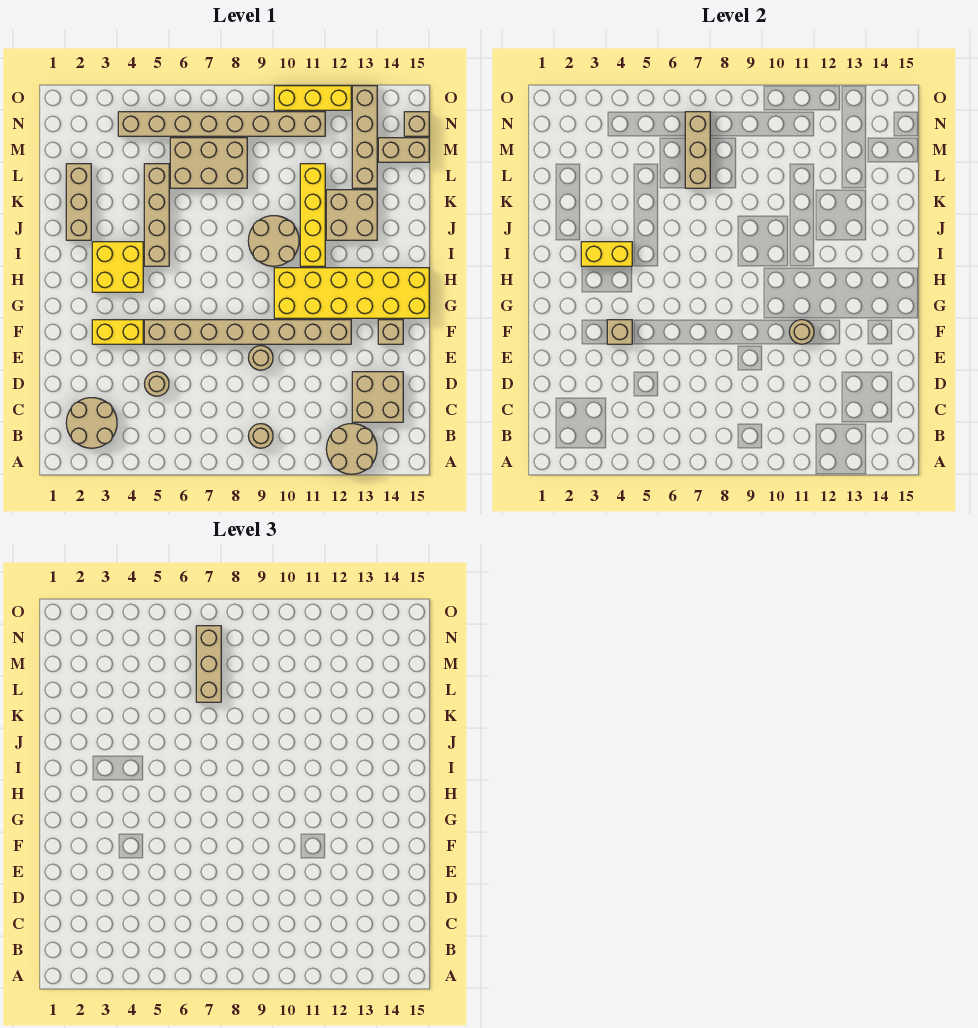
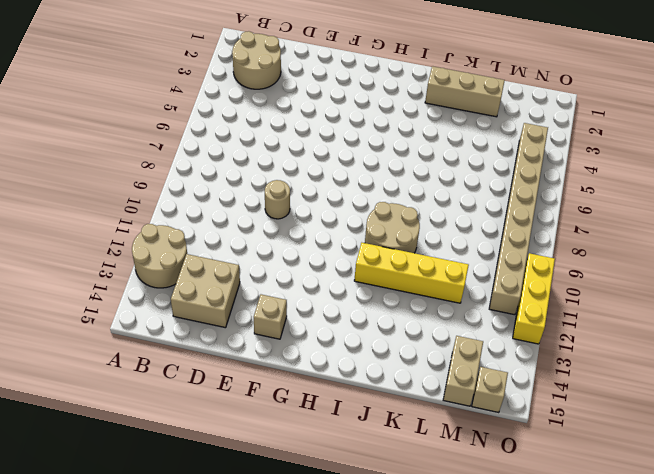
none -> tan 1x1 round brick [248,424,273,448]
none -> tan 1x1 round brick [144,372,169,396]
none -> yellow 1x2 brick [92,320,143,344]

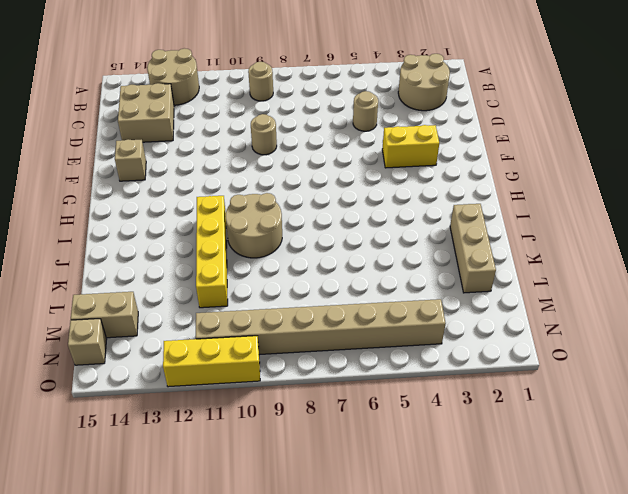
none -> tan 1x8 brick [144,320,351,344]
none -> yellow 2x6 brick [274,268,429,318]
none -> yellow 2x2 brick [92,242,143,292]

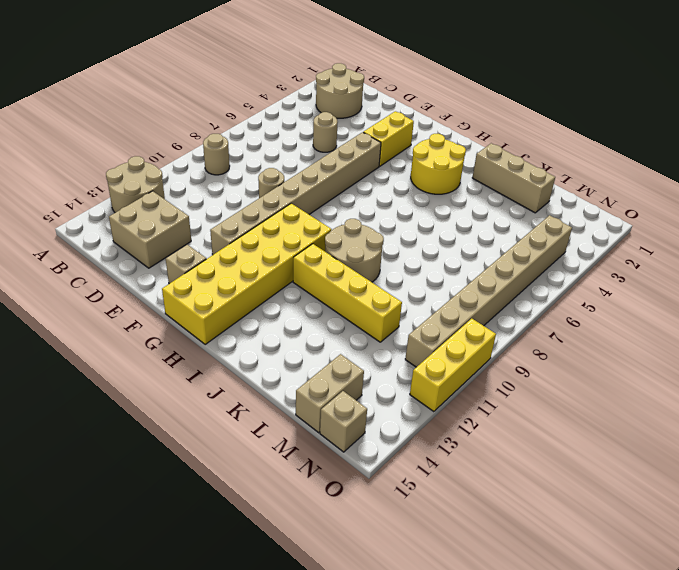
yellow 2x2 round brick [411,134,466,194] -> yellow 2x2 brick [92,242,143,292]
none -> tan 1x4 brick [144,164,169,266]
none -> tan 2x2 brick [326,190,377,240]
none -> tan 2x3 brick [170,138,247,188]

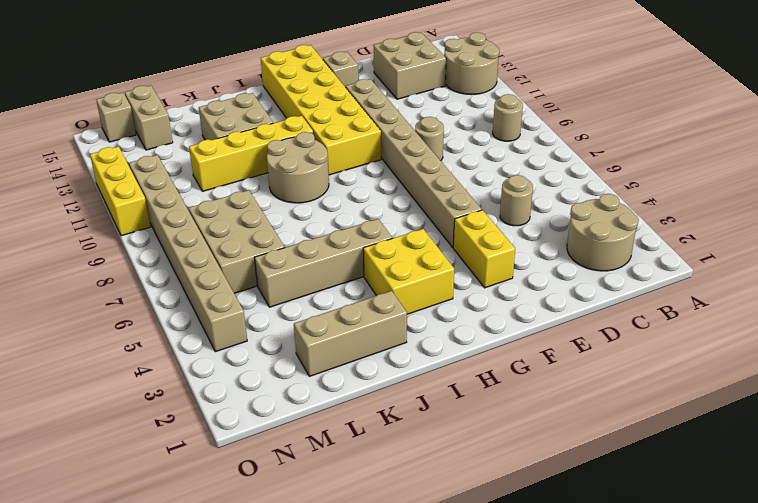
none -> tan 1x4 brick [352,86,377,188]
none -> tan 1x1 brick [607,320,632,344]
none -> tan 1x1 round brick [789,320,814,344]

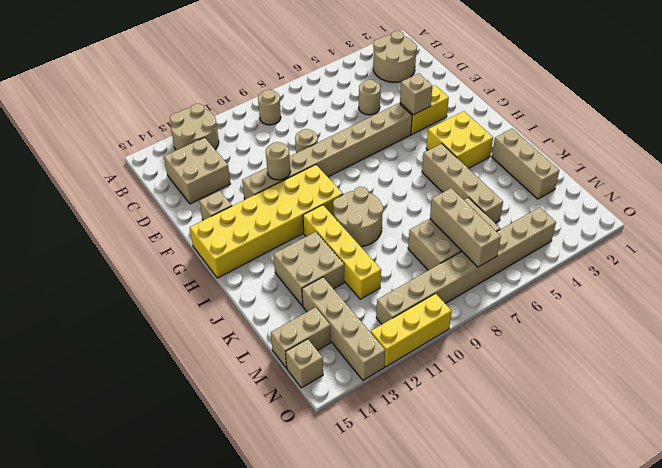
none -> yellow 1x2 brick [581,242,632,266]
none -> tan 1x3 brick [196,626,221,702]

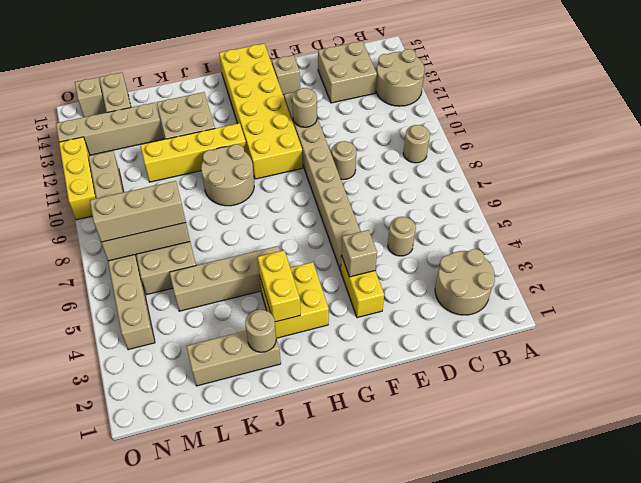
tan 1x1 round brick [245,310,276,352] -> none

